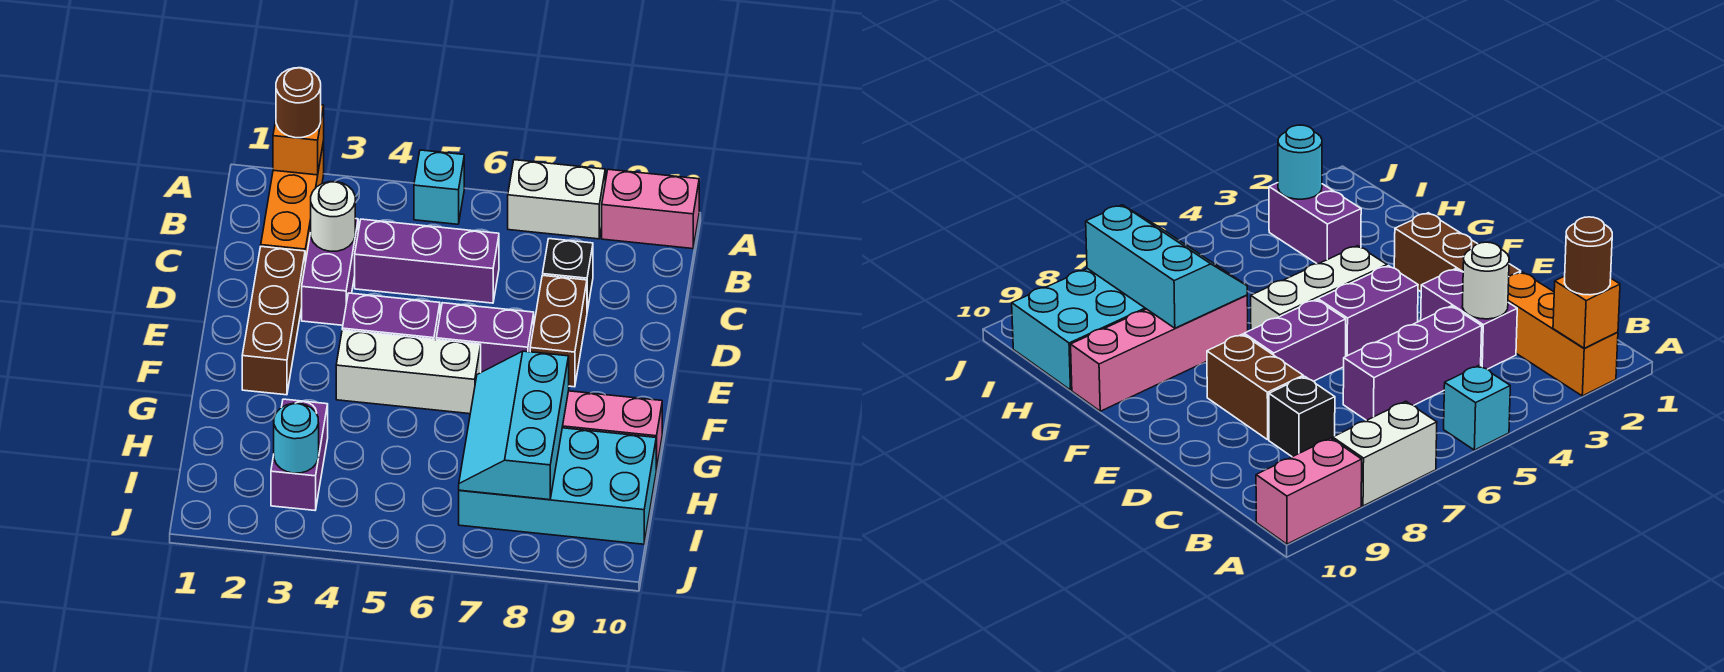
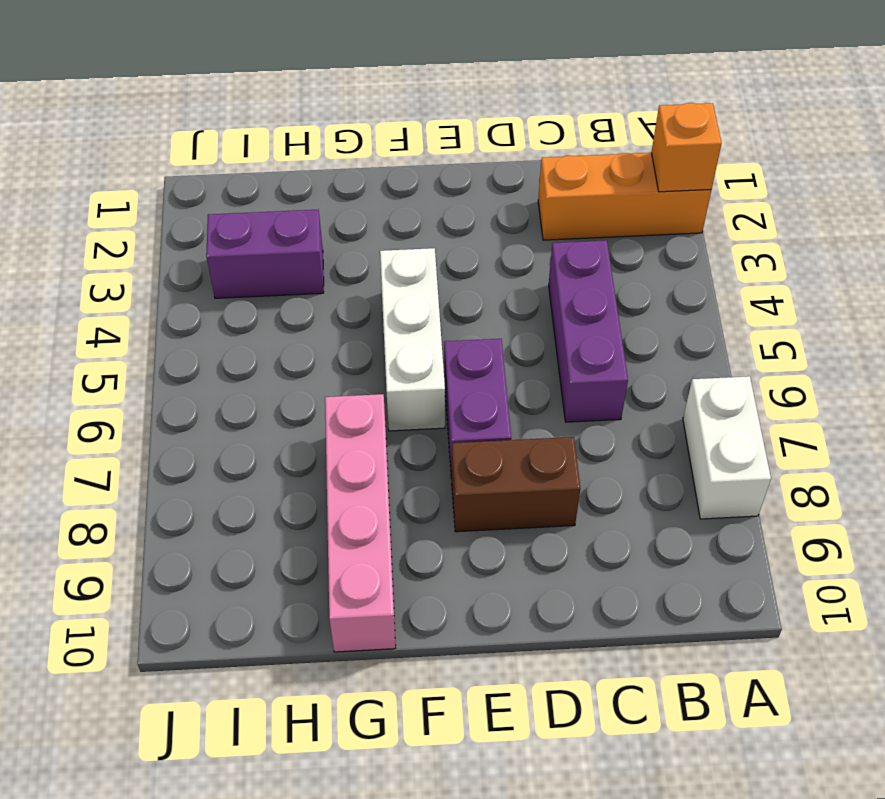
none -> cyan 1x1 brick [414,150,464,224]
none -> pink 1x2 brick [602,169,699,249]
none -> purple 1x2 brick [302,219,358,325]

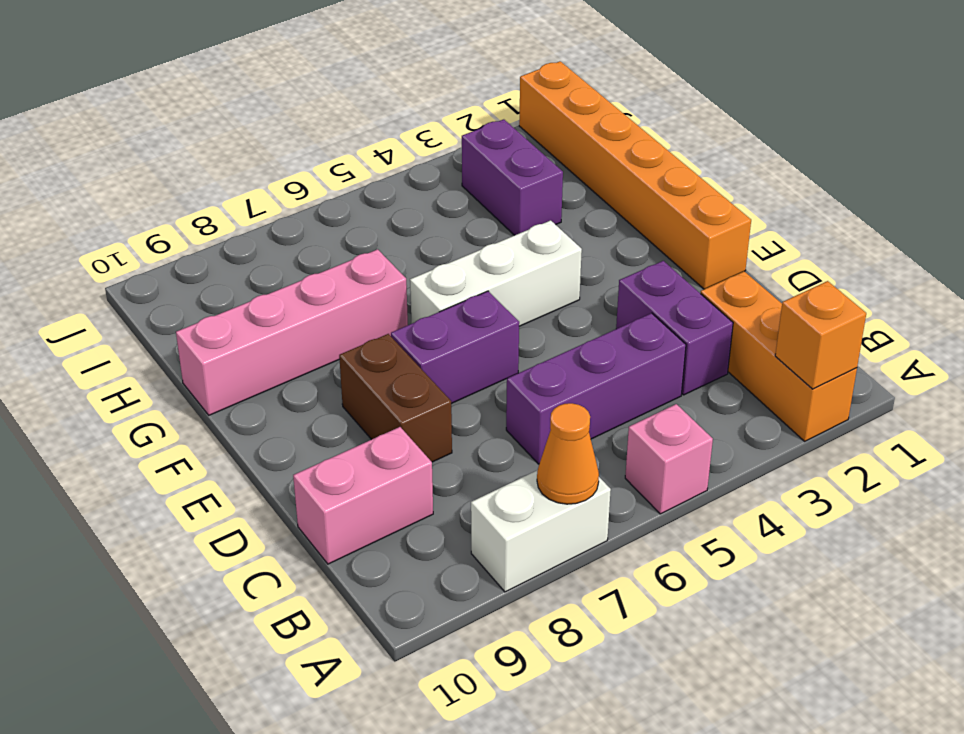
pink 1x1 brick [625,404,713,514] -> cyan 1x1 brick [414,150,464,224]
orange 1x1 cone [537,403,599,504] -> none
pink 1x2 brick [293,427,433,564] -> pink 1x2 brick moved to [602,169,699,249]
orange 1x6 brick [519,61,751,289] -> none
none -> black 1x1 brick [543,239,593,311]
none -> brown 1x3 brick [242,246,305,395]
none -> purple 1x2 brick [342,293,440,340]

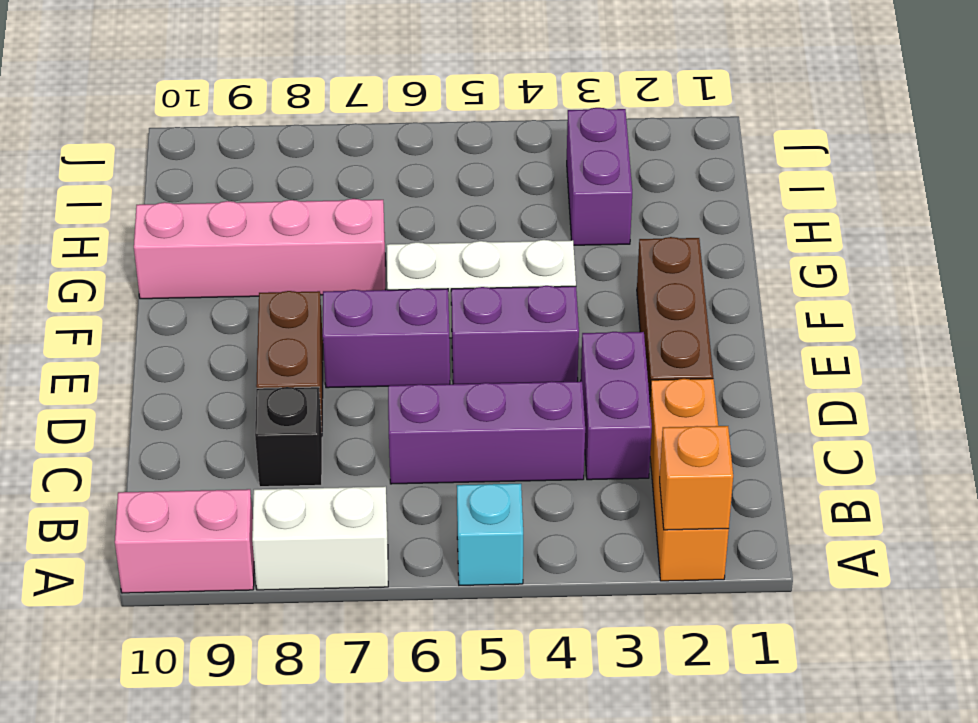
none -> cyan 2x4 brick [459,428,656,544]
none -> white 1x1 round brick [311,182,355,251]
none -> cyan 2x3 slope [459,351,569,500]

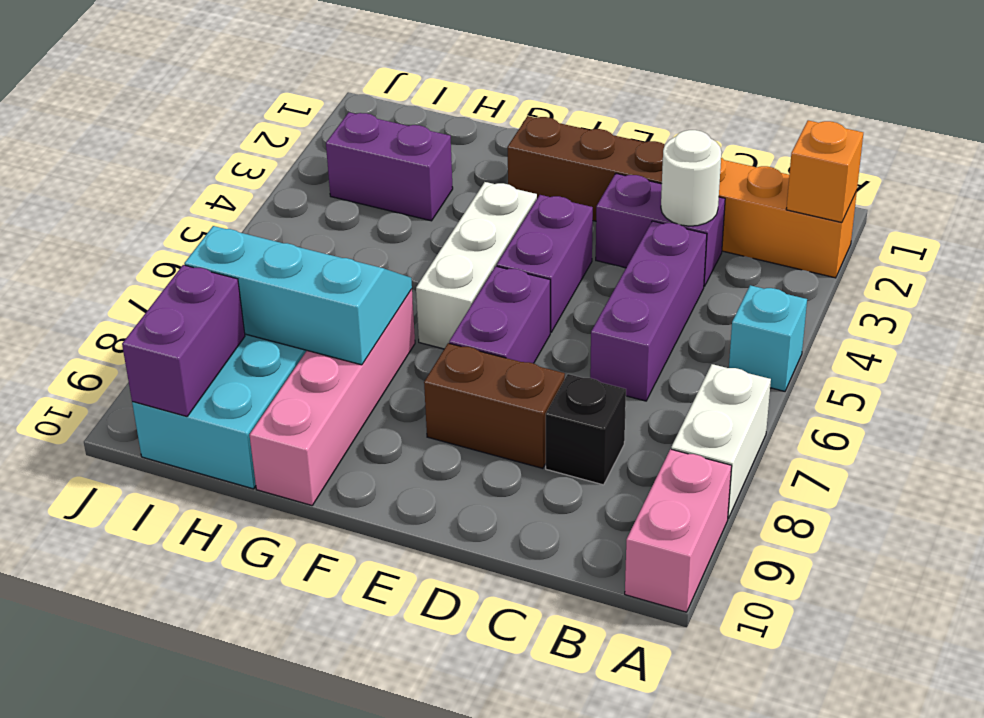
purple 1x2 brick [122,265,245,416] -> none
none -> cyan 1x1 round brick [274,403,319,473]
none -> brown 1x1 round brick [276,68,321,138]

